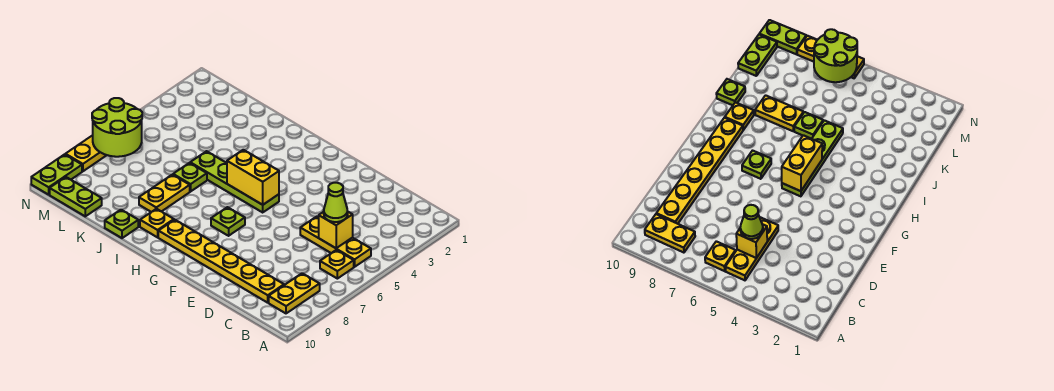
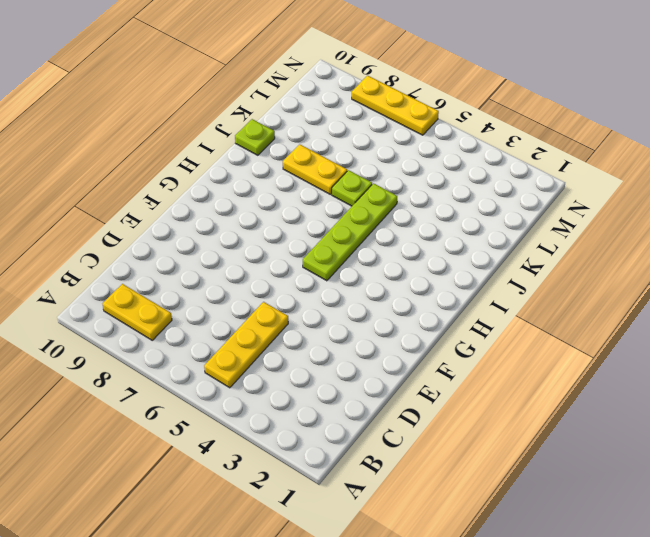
none -> yellow 1x1 plate [320,250,354,279]
none -> yellow 1x6 plate [158,220,284,303]
none -> lime 1x1 plate [211,207,245,236]

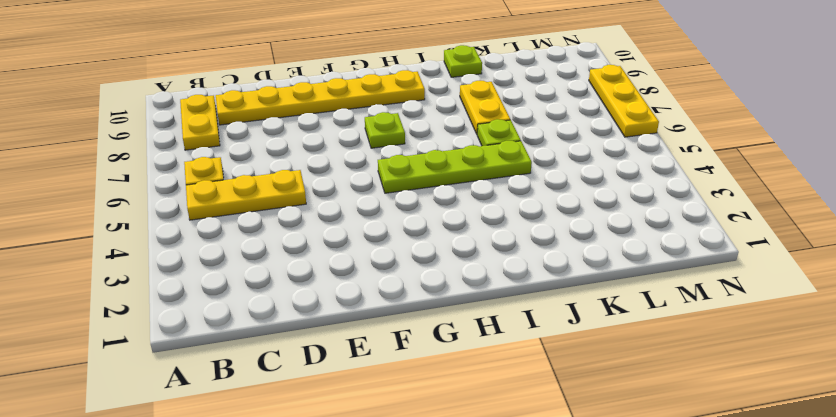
none -> yellow 1x1 plate [140,209,174,237]
none -> lime 1x2 plate [50,177,102,216]
none -> lime 1x2 plate [31,154,82,195]

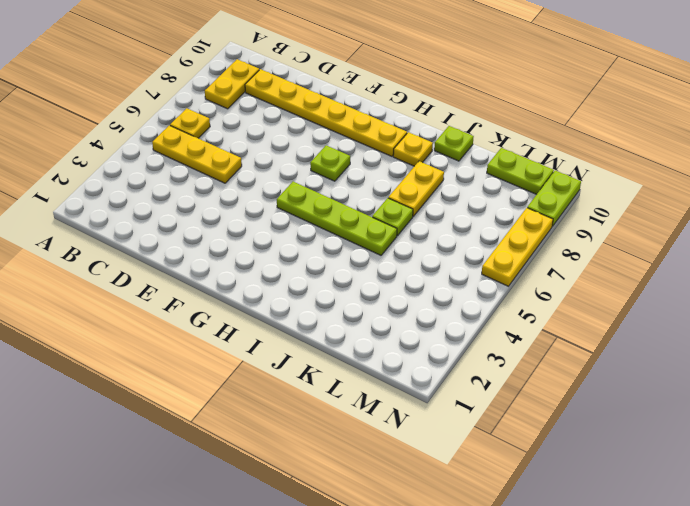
none -> yellow 1x1 brick [319,212,353,248]
none -> yellow 1x2 brick [227,150,279,205]
none -> lime 2x2 round brick [92,98,142,157]

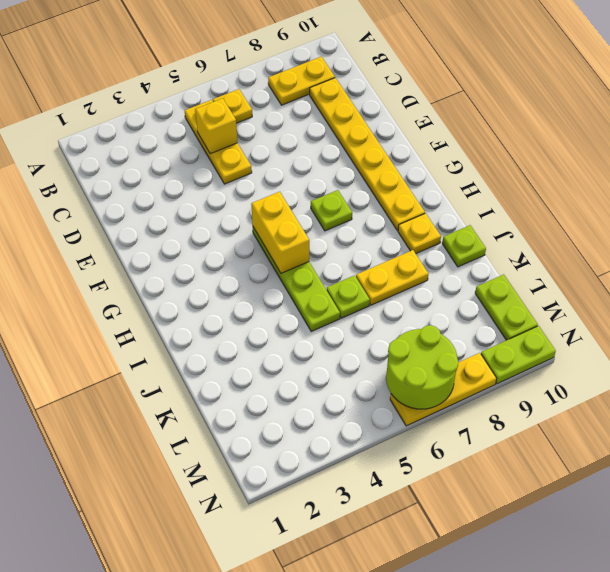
none -> lime 1x1 cone [324,183,348,222]

